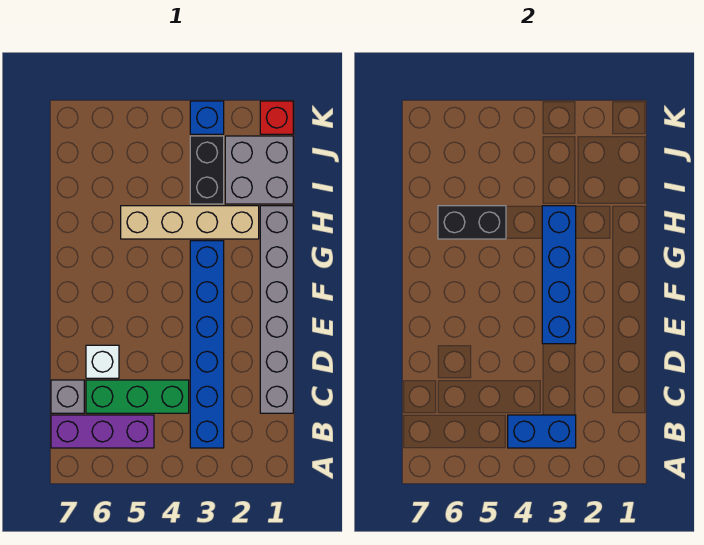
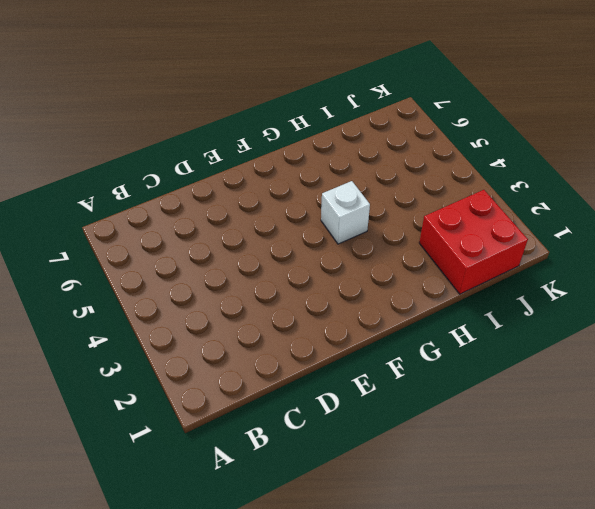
white 1x1 brick [321,181,370,244] -> white 1x1 brick moved to [86,345,119,378]
red 2x2 brick [419,190,528,294] -> grey 2x2 brick [225,136,293,204]
none -> blue 1x6 brick [190,241,224,448]
none -> purple 1x3 brick [51,415,154,448]
none -> grey 1x6 brick [260,206,293,413]

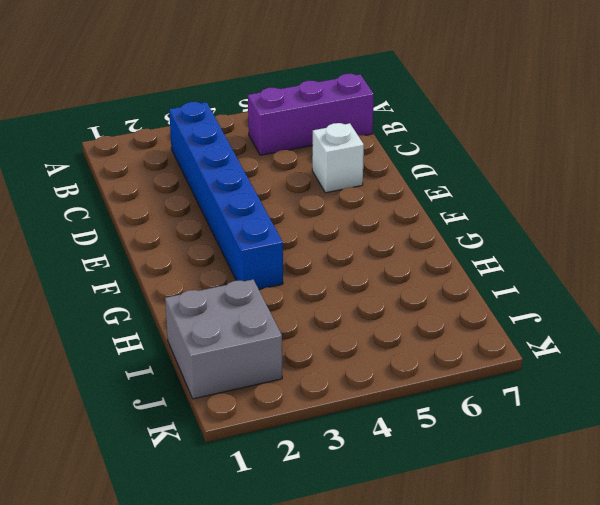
none -> grey 1x6 brick [260,206,293,413]
none -> green 1x3 brick [86,380,189,413]
none -> grey 1x1 brick [51,380,84,413]

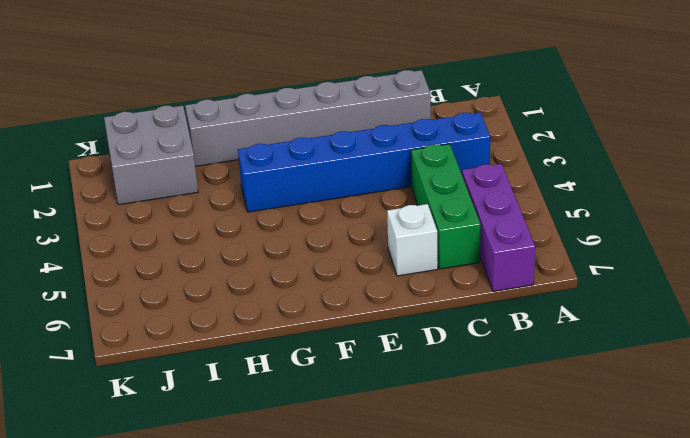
none -> grey 1x1 brick [51,380,84,413]
none -> tan 1x4 brick [121,206,259,239]
none -> black 1x2 brick [190,136,224,204]

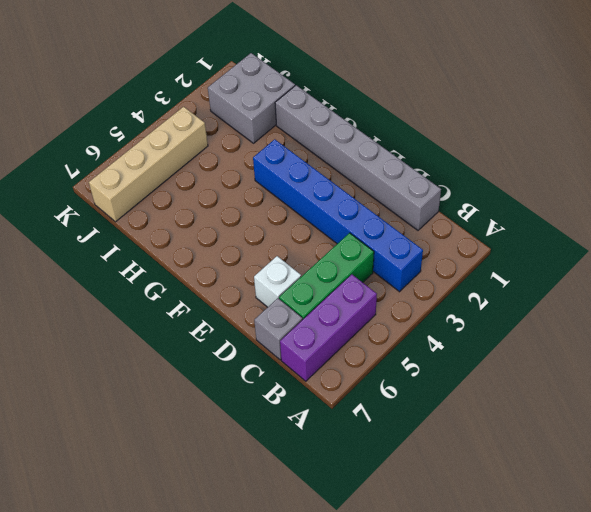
tan 1x4 brick [89,107,208,222] -> tan 1x4 brick moved to [121,206,259,239]
none -> black 1x2 brick [190,136,224,204]
none -> red 1x1 brick [260,101,293,134]
none -> blue 1x1 brick [190,101,224,134]

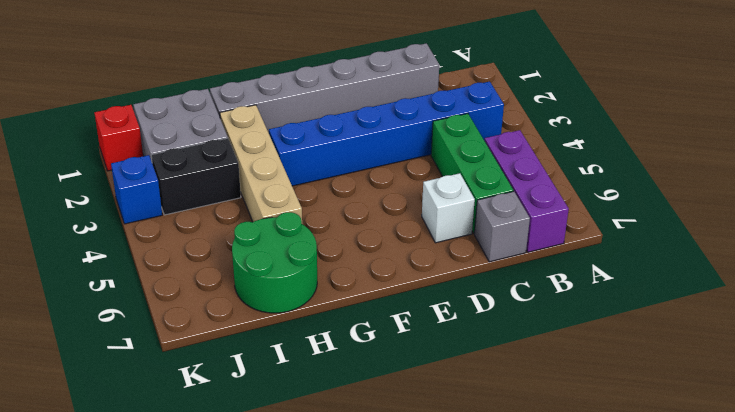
green 2x2 round brick [232,212,317,313] -> none
none -> blue 1x2 brick [508,415,576,448]
none -> blue 1x4 brick [542,206,576,344]
none -> black 1x2 brick [438,206,506,239]

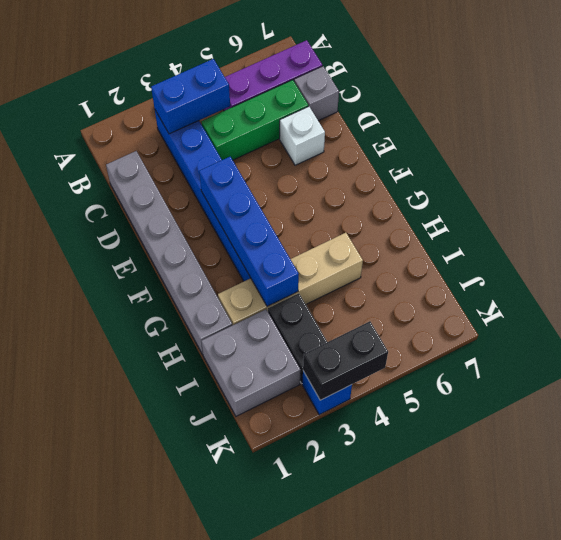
black 1x2 brick [303,321,388,400] -> black 1x2 brick moved to [438,206,506,239]
none -> red 1x1 brick [260,101,293,134]

